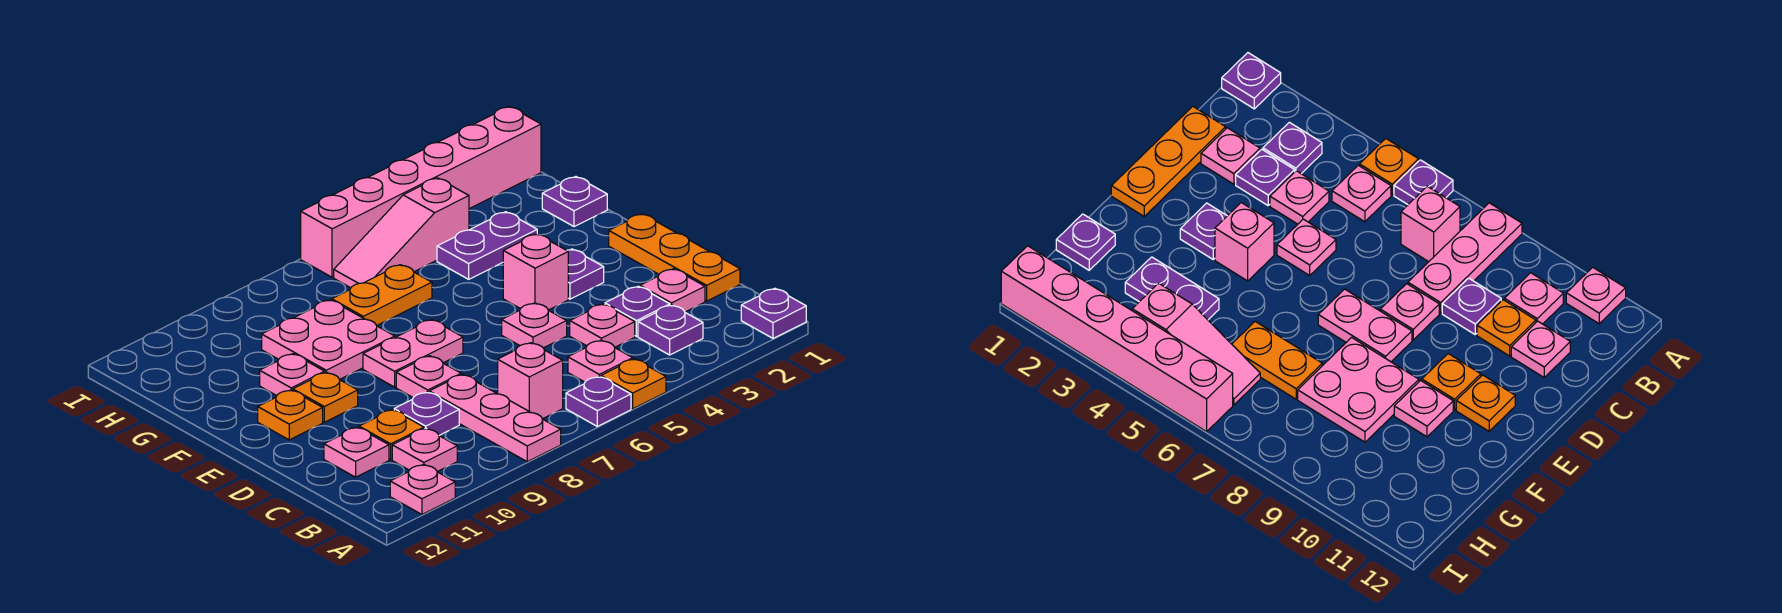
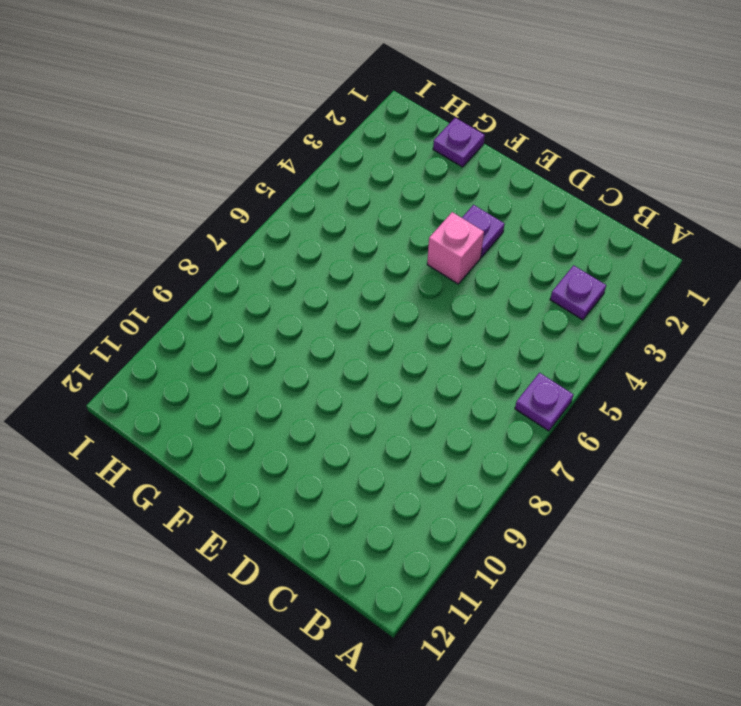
none -> purple 1x1 plate [741,288,806,338]
none -> orange 1x1 plate [601,359,666,409]
none -> pink 1x3 plate [429,374,561,462]
none -> pink 1x1 plate [390,464,455,514]

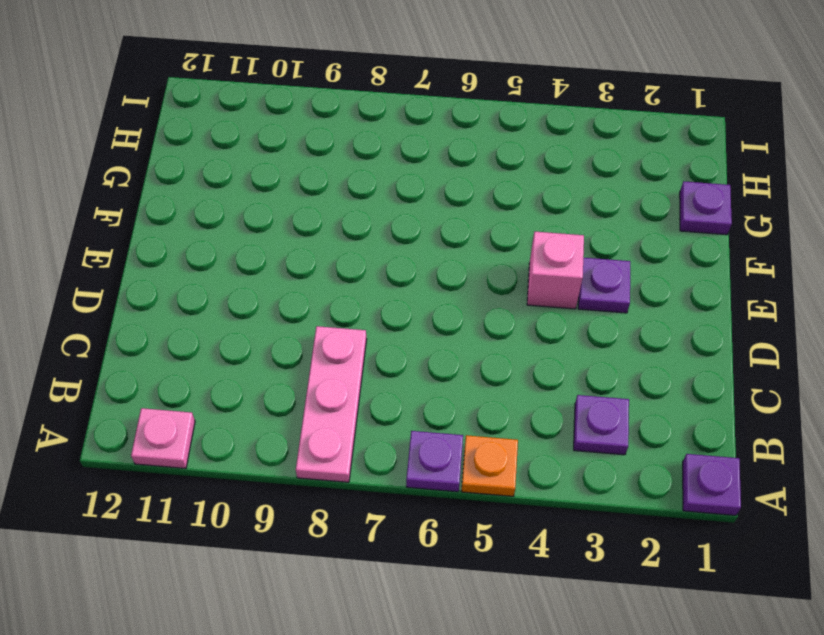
none -> pink 1x1 plate [568,340,633,382]
none -> pink 1x1 brick [498,343,563,419]
none -> pink 1x1 plate [392,428,457,472]
none -> orange 1x3 plate [609,214,740,301]

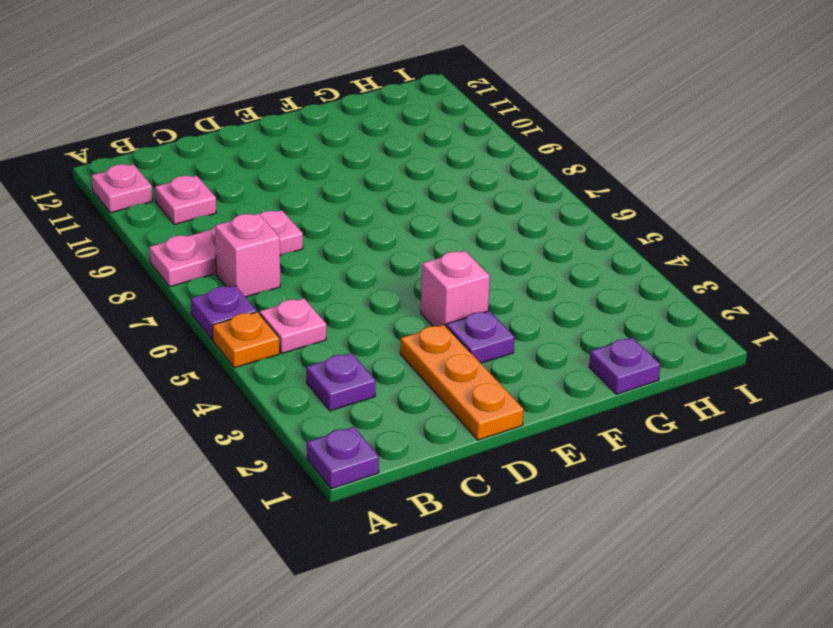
orange 1x3 plate [400,325,524,440] -> orange 1x3 plate turned to [609,214,740,301]
none -> pink 1x1 plate [640,269,705,312]
none -> purple 1x1 plate [605,286,670,336]
none -> pink 1x1 plate [570,304,635,347]
none -> purple 1x1 plate [394,392,459,436]

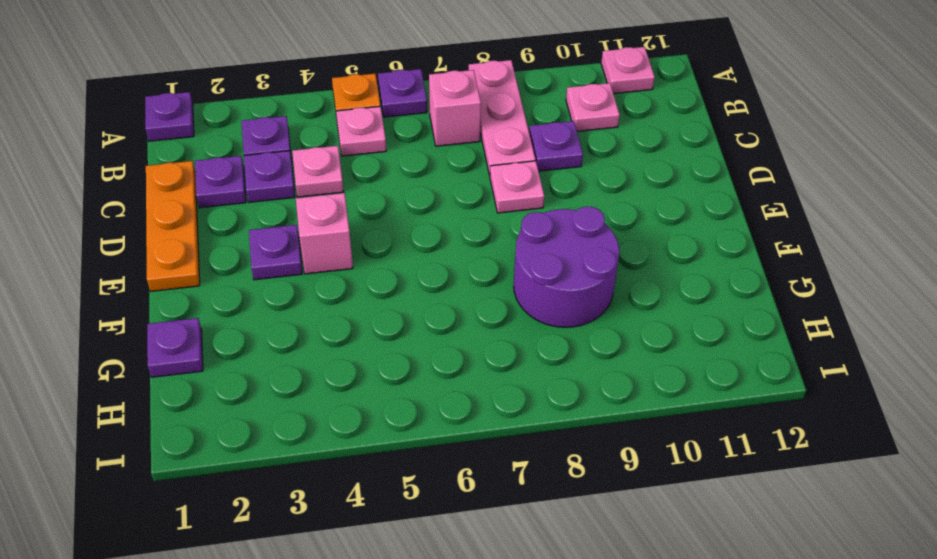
purple 1x1 plate [195,156,246,208] -> pink 1x1 plate [640,269,705,312]
purple 2x2 round brick [514,207,619,327] -> pink 2x2 plate [262,300,395,380]
none -> orange 1x1 plate [359,410,424,460]
none -> pink 1x1 plate [324,427,389,477]
none -> pink 1x1 plate [502,303,567,348]
none -> pink 1x2 plate [363,319,463,387]

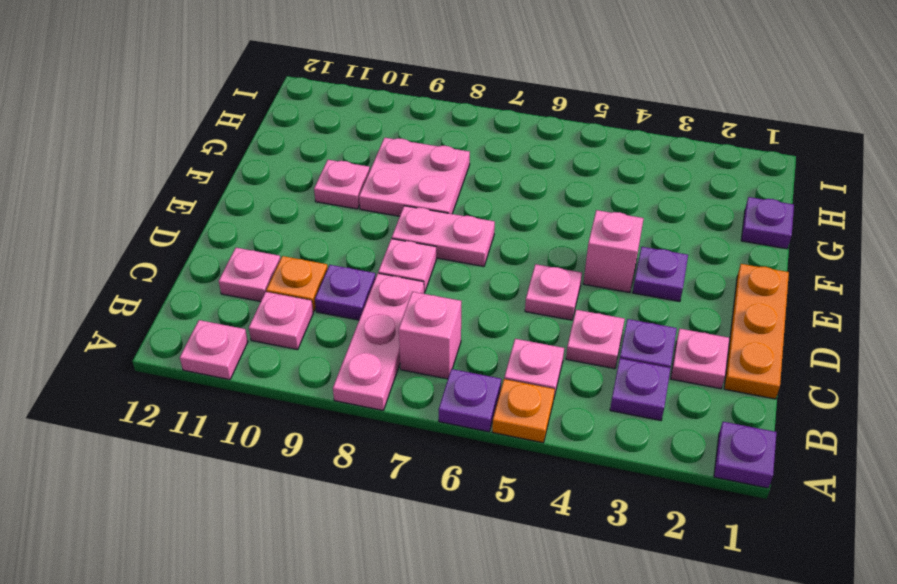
none -> orange 1x1 plate [293,372,358,422]
none -> orange 1x1 plate [258,390,323,440]
none -> purple 1x2 plate [437,212,537,279]
none -> orange 1x2 plate [332,265,432,326]

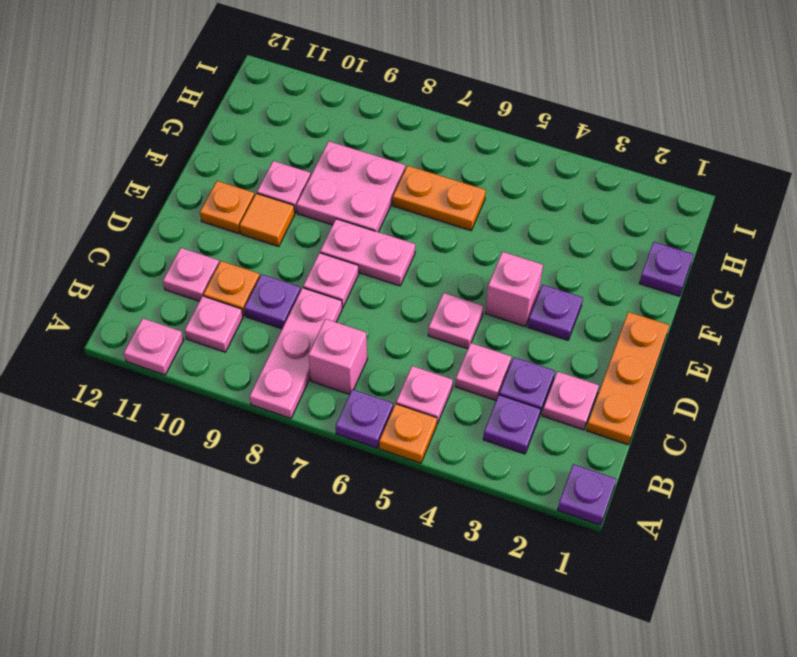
orange 1x1 tile [240,193,295,246] -> orange 1x1 plate [293,372,358,422]
none -> purple 1x2 plate [437,212,537,279]
none -> pink 1x3 slope [334,178,469,288]
none -> pink 1x6 brick [301,106,541,277]

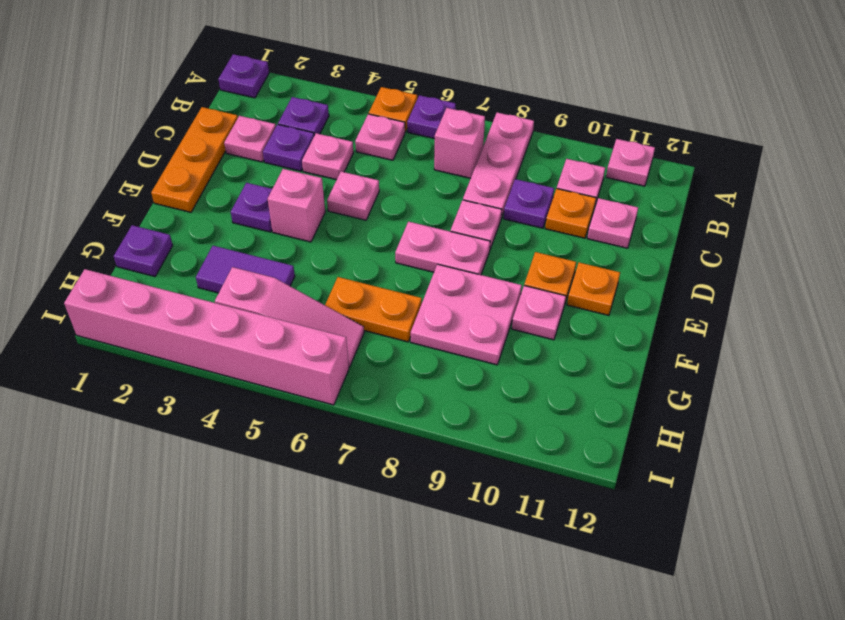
purple 1x2 tile [196,246,295,293] -> purple 1x2 plate [437,212,537,279]

